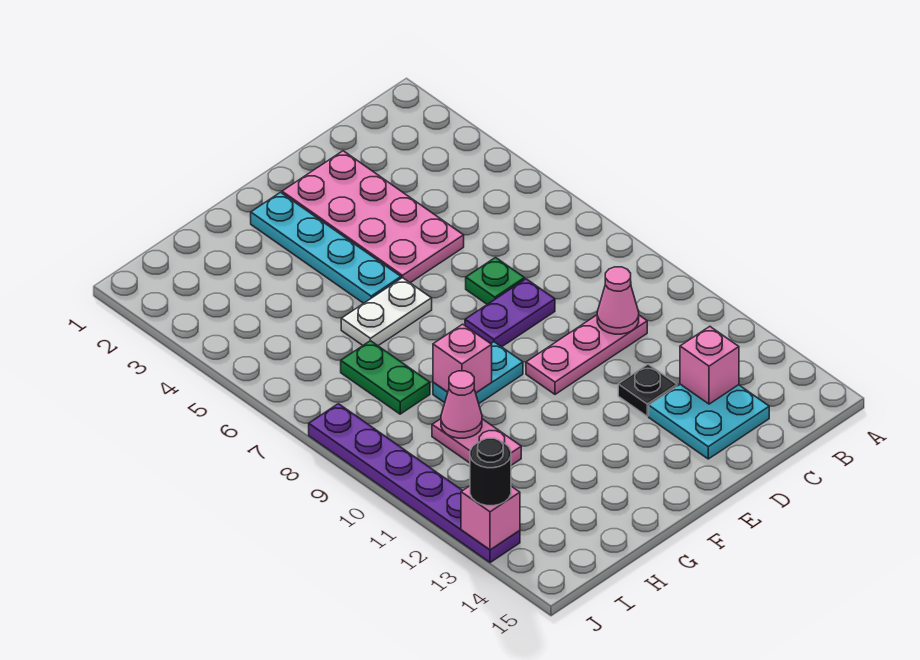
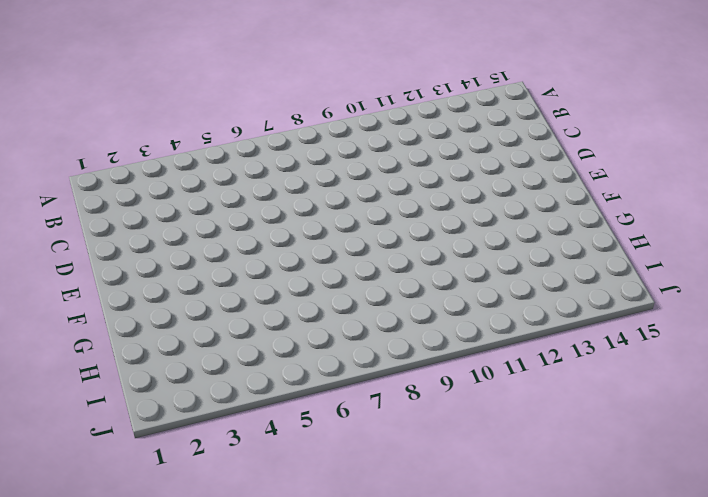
none -> pink 1x3 plate [526,315,647,394]
none -> cyan 2x2 plate [649,384,769,459]
none -> pink 2x4 plate [282,151,464,283]

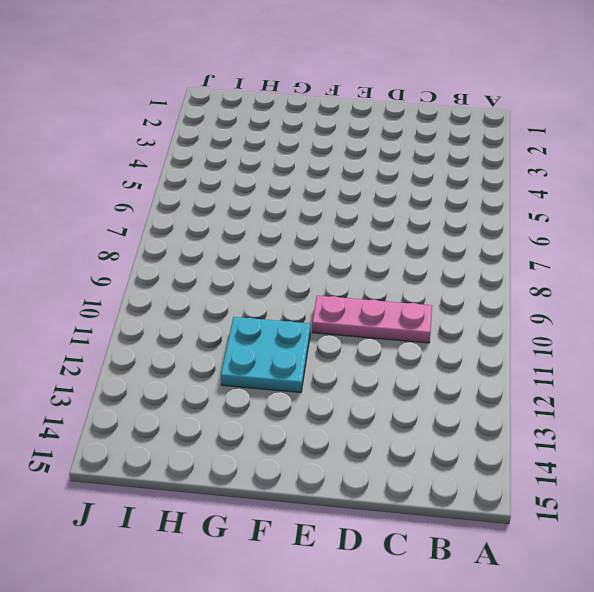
cyan 2x2 plate [221,317,310,393] -> cyan 2x2 plate moved to [649,384,769,459]
none -> pink 2x4 plate [282,151,464,283]
none -> green 1x1 plate [466,257,525,304]
none -> purple 1x2 plate [465,279,555,347]

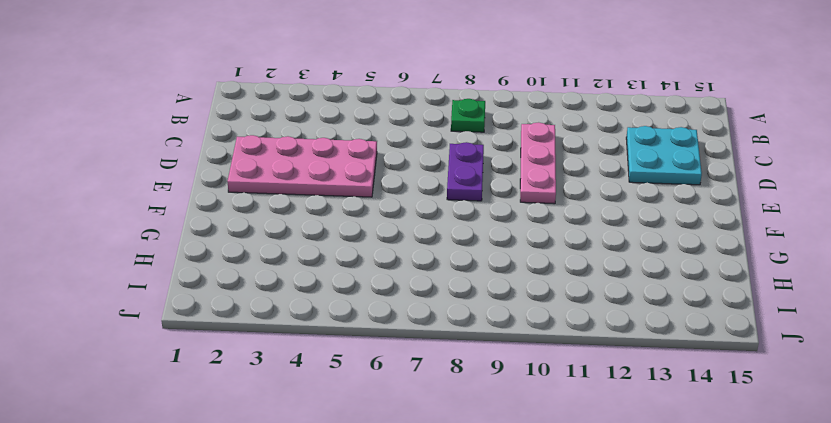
green 1x1 plate [451,99,485,132] -> green 1x1 plate moved to [466,257,525,304]
none -> black 1x1 plate [618,364,677,416]
none -> cyan 1x4 plate [251,192,401,303]
none -> white 1x2 plate [341,278,432,346]

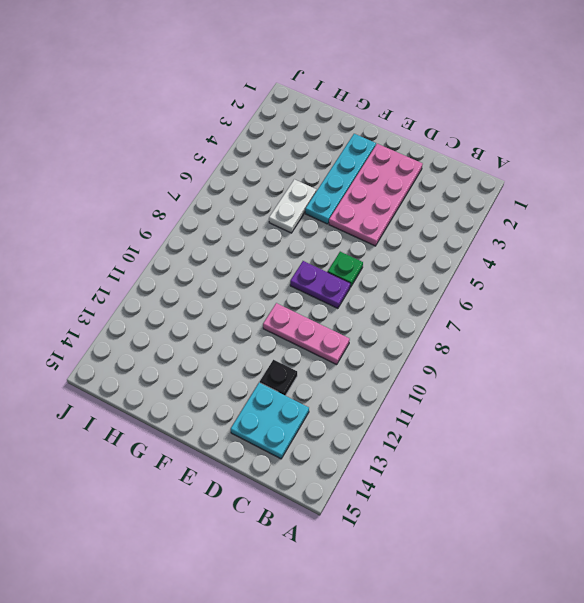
white 1x2 plate [269,179,316,233] -> white 1x2 plate turned to [341,278,432,346]
none -> cyan 1x2 plate [433,342,523,403]
none -> green 1x2 plate [341,341,430,414]
none -> pink 1x2 plate [432,419,521,465]

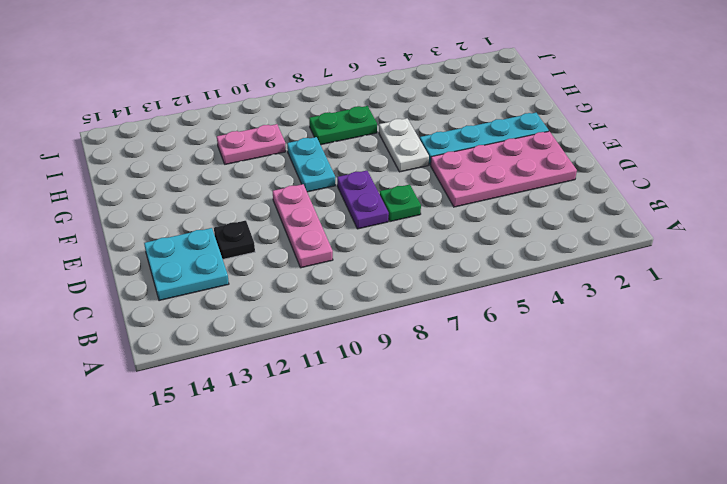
none -> purple 1x6 plate [309,404,520,563]
none -> pink 1x1 cone [597,267,639,334]
none -> pink 1x1 brick [680,327,739,404]

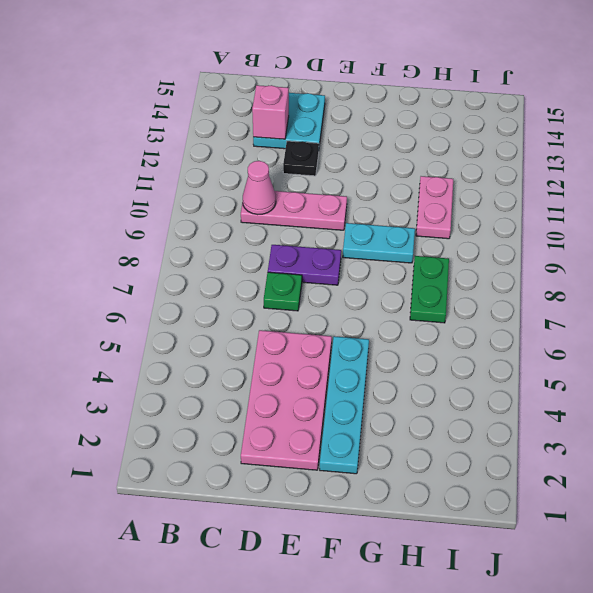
none -> white 1x2 plate [341,278,432,346]
none -> purple 1x6 plate [309,404,520,563]
none -> pink 1x1 brick [433,324,492,393]

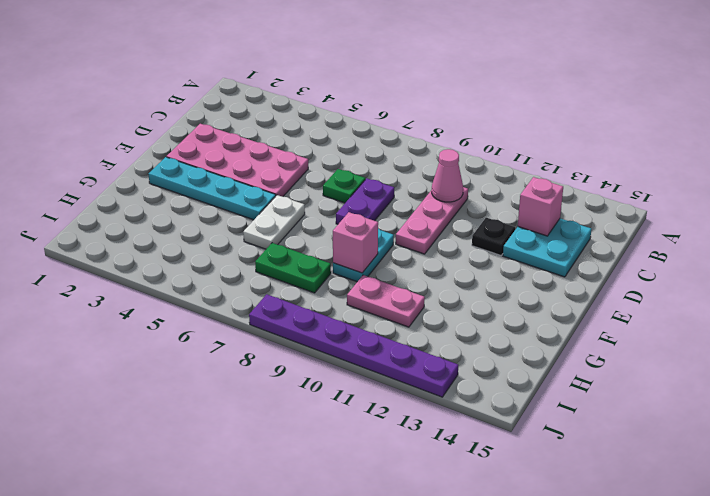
none -> pink 1x1 cone [441,371,482,438]
none -> pink 1x1 brick [461,486,520,550]
none -> black 1x1 round brick [470,438,511,506]

